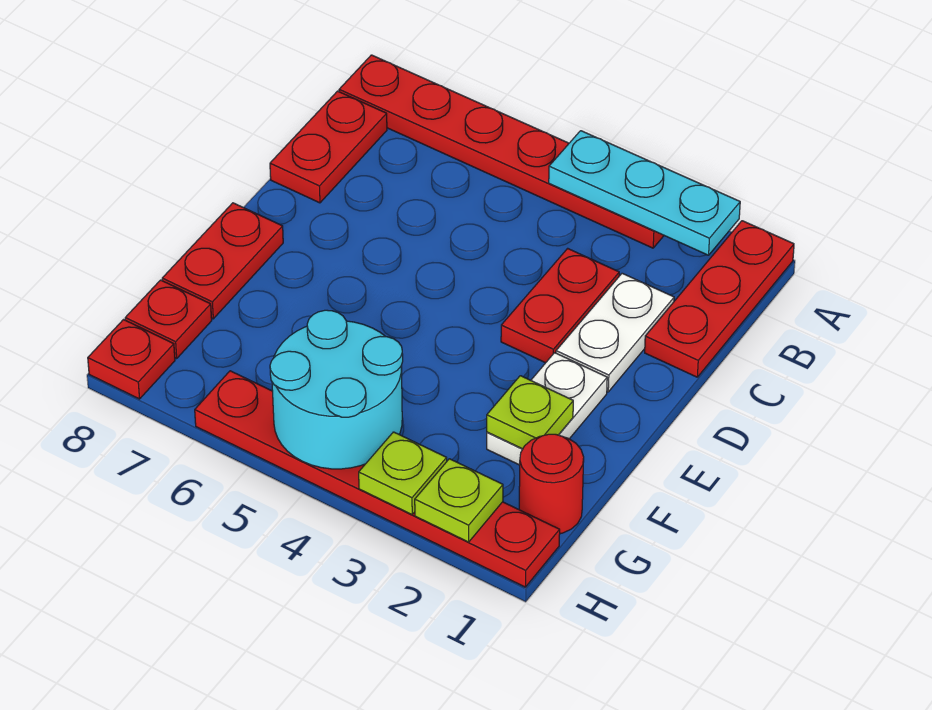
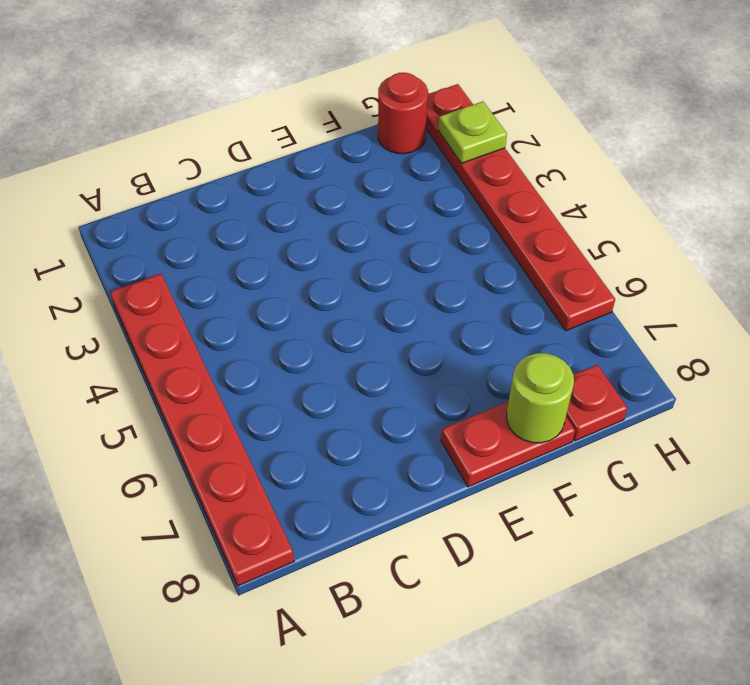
lime 1x1 round brick [507,353,574,443] -> none
none -> red 1x3 plate [645,221,794,377]
none -> red 1x2 plate [270,91,387,203]
none -> white 1x2 plate [556,273,674,392]

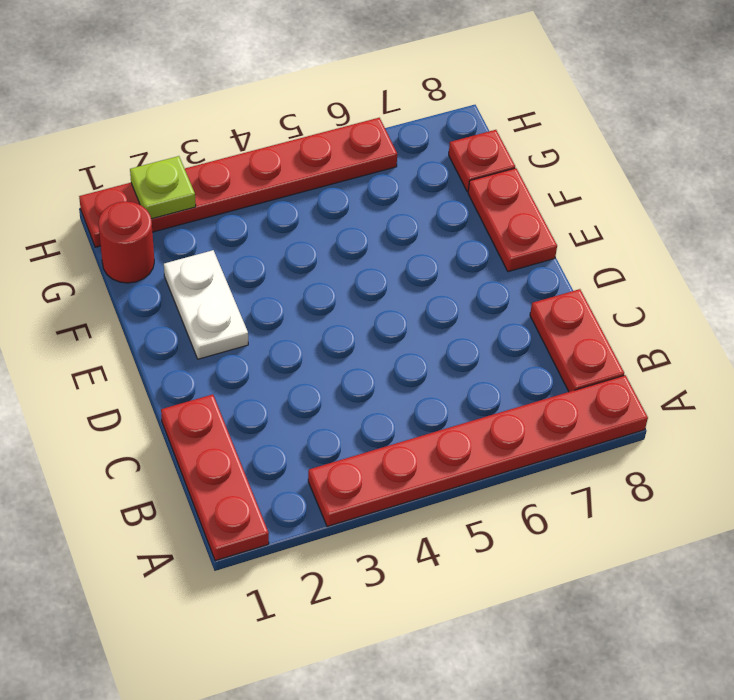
none -> white 1x2 plate [556,273,674,392]
none -> red 1x2 plate [501,248,619,363]
none -> red 1x1 plate [88,320,175,399]

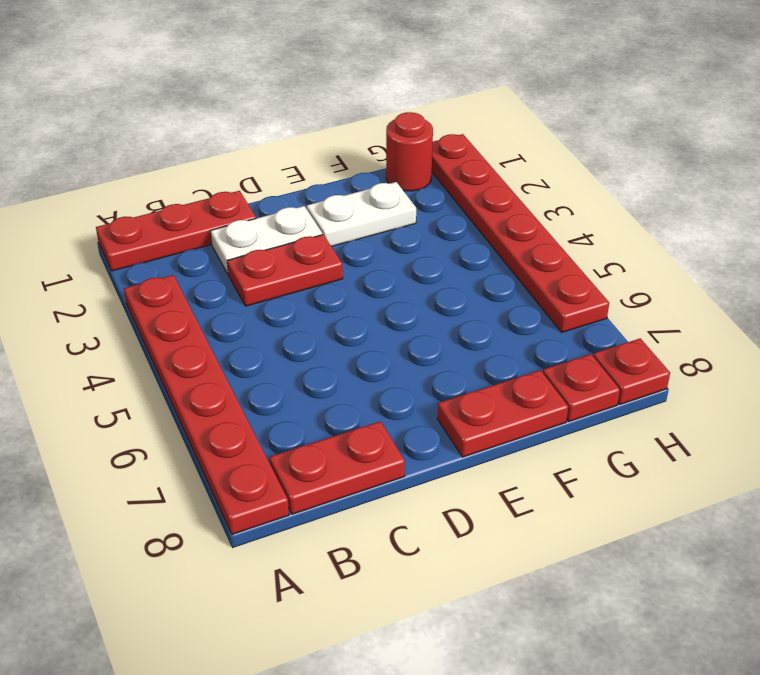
none -> cyan 1x3 plate [549,131,740,255]
none -> lime 1x1 plate [487,376,573,449]
none -> cyan 2x2 round brick [270,310,403,469]

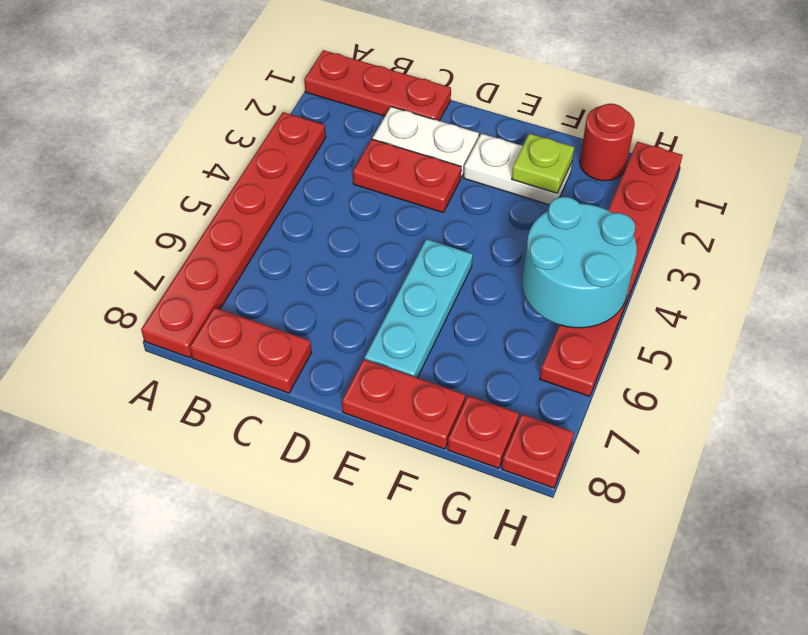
cyan 1x3 plate [365,239,473,378] -> cyan 1x3 plate moved to [549,131,740,255]
none -> lime 1x1 plate [415,459,503,542]
none -> lime 1x1 plate [359,432,447,514]

